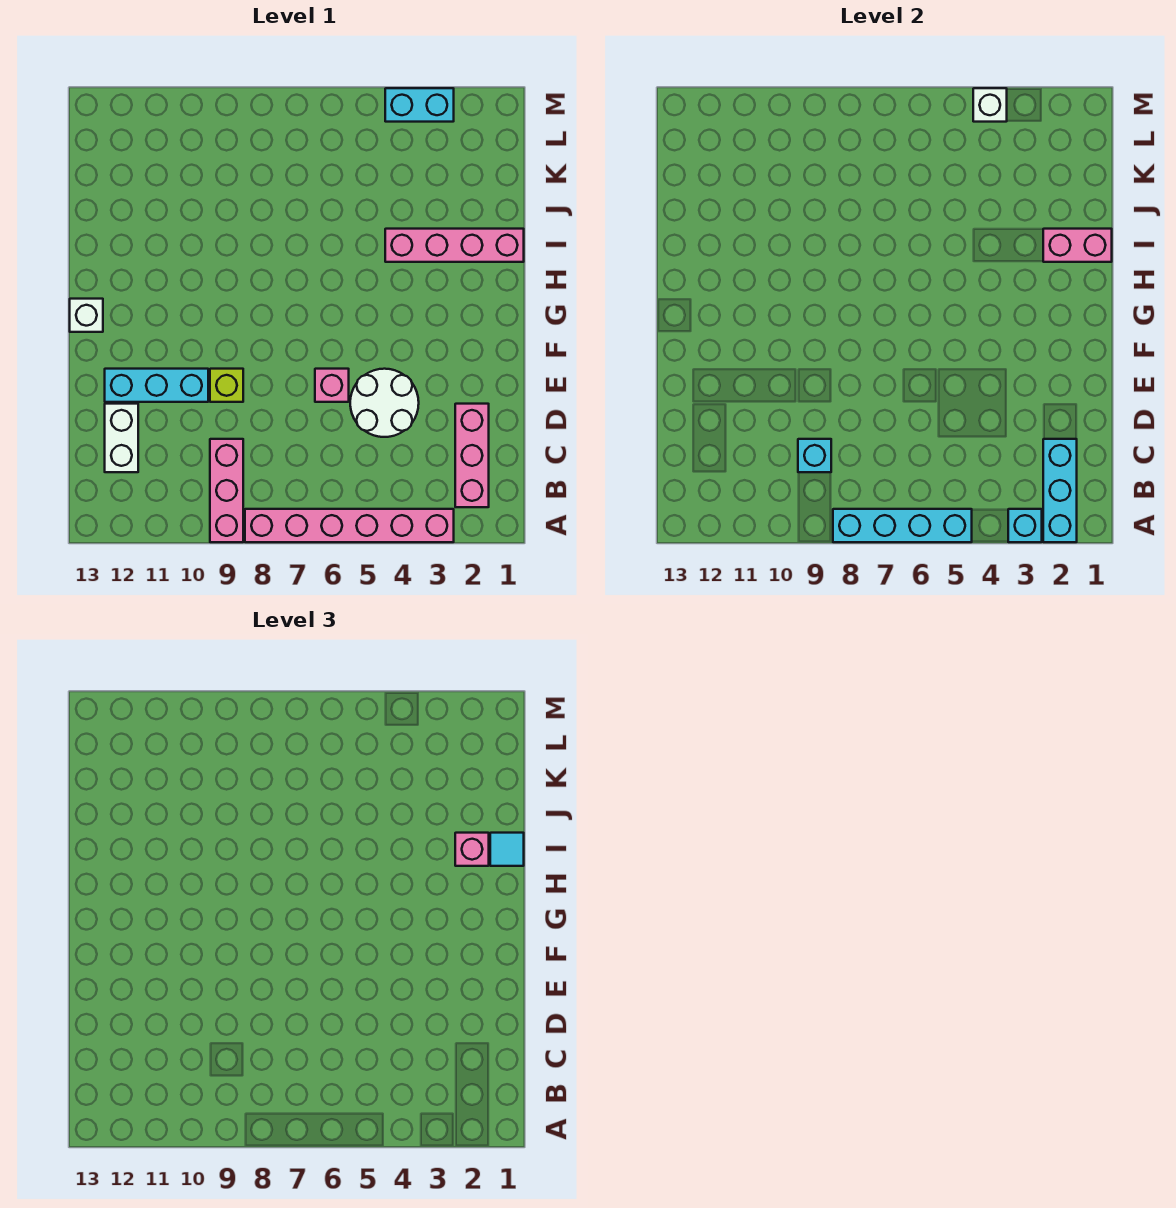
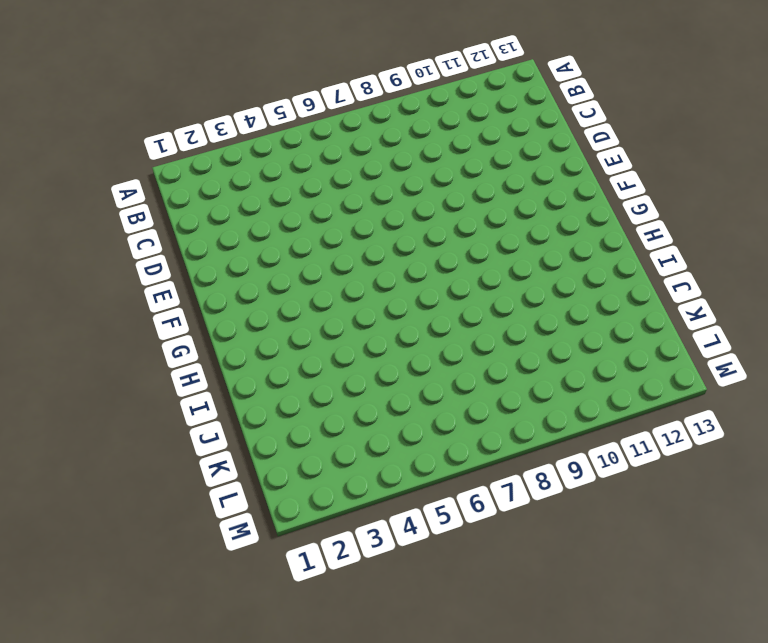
none -> pink 1x6 brick [245,509,454,542]
none -> pink 1x3 brick [210,439,243,542]
none -> pink 1x3 brick [455,404,489,507]

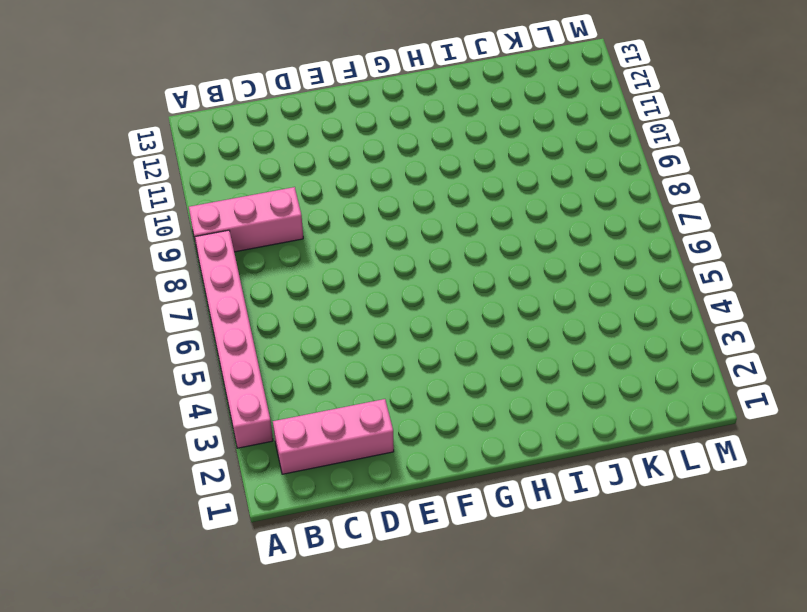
none -> white 1x2 brick [105,404,138,472]
none -> white 2x2 round brick [350,369,419,437]
none -> pink 1x1 brick [315,369,349,402]

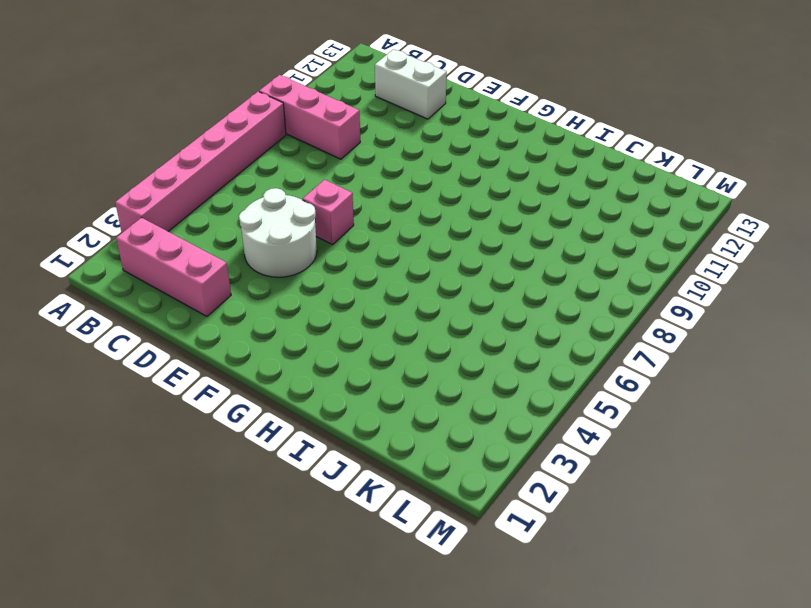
none -> lime 1x1 brick [210,369,243,402]
none -> cyan 1x3 brick [105,369,208,402]
none -> white 1x1 brick [70,299,103,332]

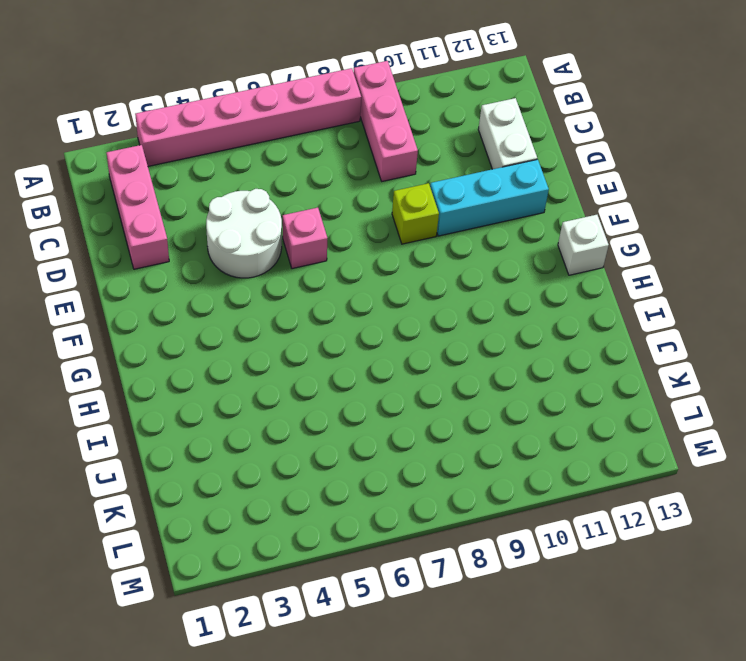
none -> pink 1x4 brick [385,229,524,262]
none -> cyan 1x2 brick [385,88,454,122]
none -> cyan 1x3 brick [1043,439,1077,542]

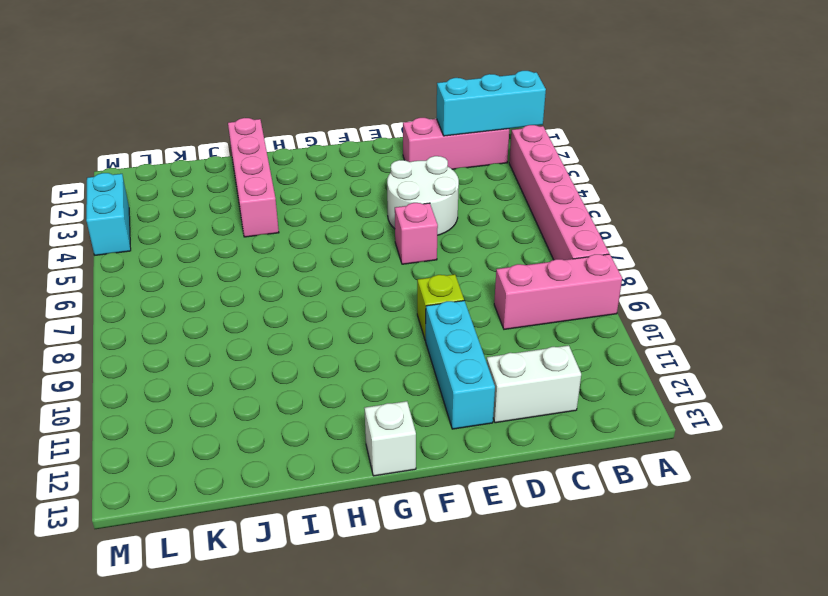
none -> cyan 1x1 brick [1008,509,1042,542]
none -> cyan 1x4 brick [833,509,972,542]
none -> cyan 1x1 brick [798,439,831,472]

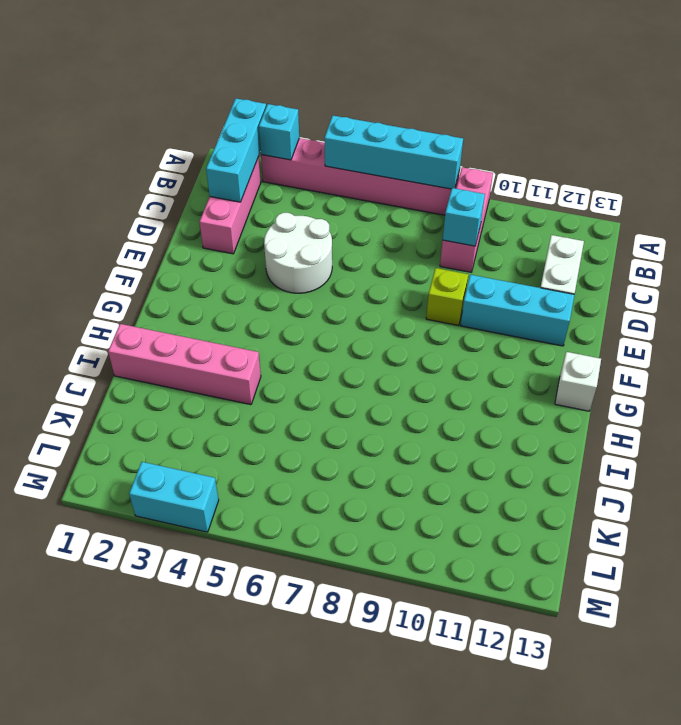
none -> pink 1x1 brick [315,369,349,402]
none -> pink 1x2 brick [1043,229,1112,262]
none -> white 1x1 brick [973,88,1007,122]

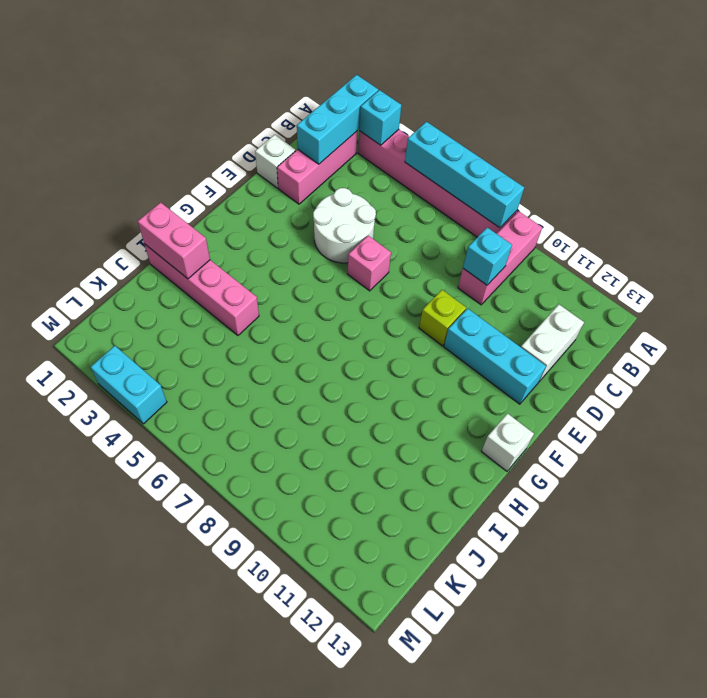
white 1x1 brick [255,135,296,188] -> white 1x1 brick moved to [973,88,1007,122]
none -> cyan 1x1 tile [490,833,524,866]
none -> pink 1x1 brick [455,833,489,866]

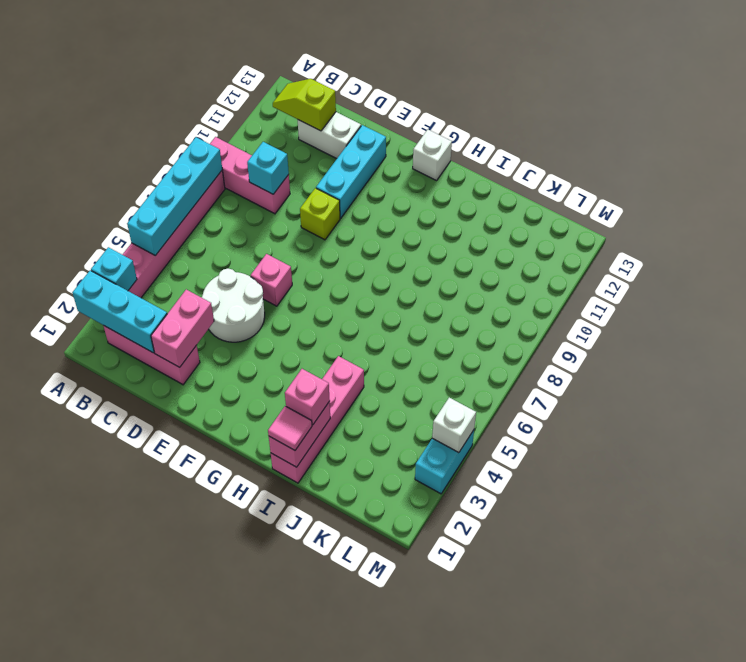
lime 1x2 slope [273,79,336,131] -> none
pink 1x2 brick [151,289,214,367] -> none
pink 1x1 tile [268,406,312,450] -> cyan 1x1 tile [490,833,524,866]

